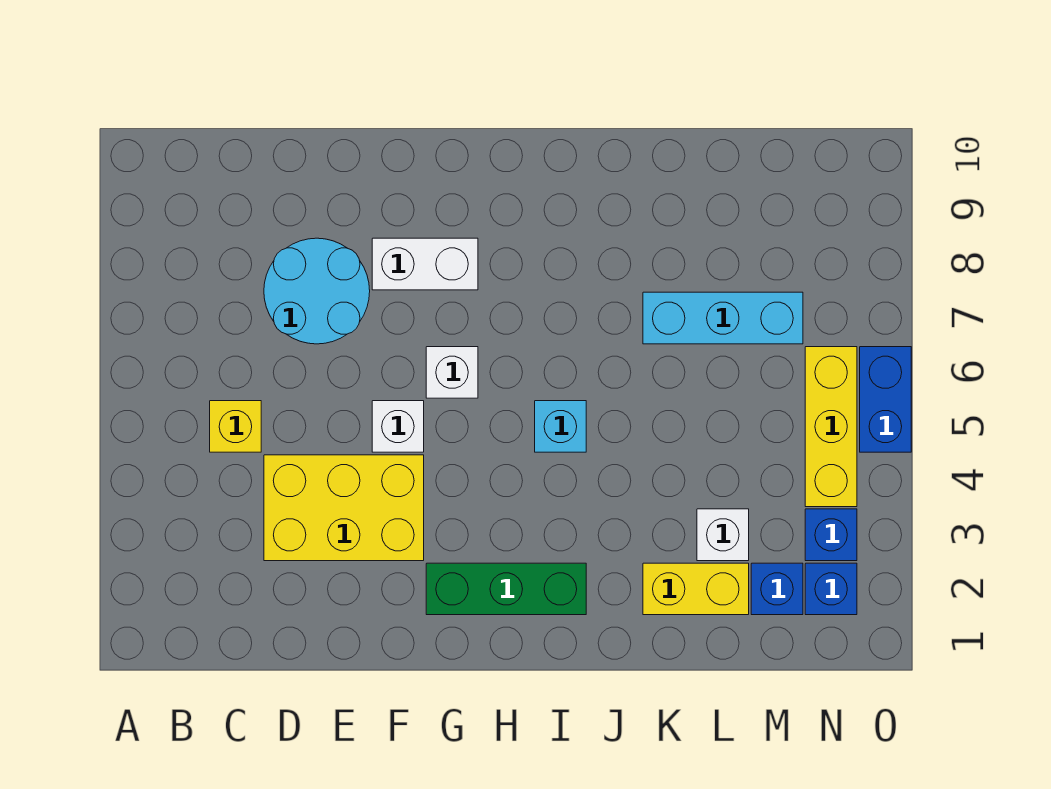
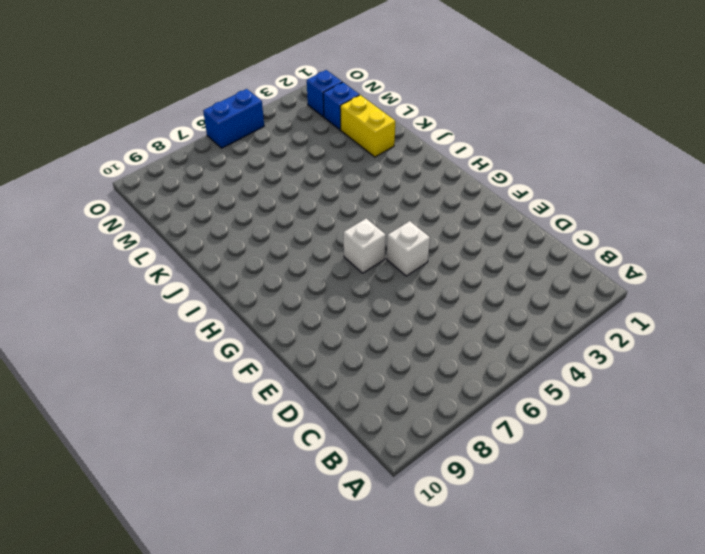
none -> yellow 1x1 brick [210,401,261,452]
none -> yellow 2x3 brick [264,455,424,561]
none -> cyan 2x2 round brick [264,238,370,344]

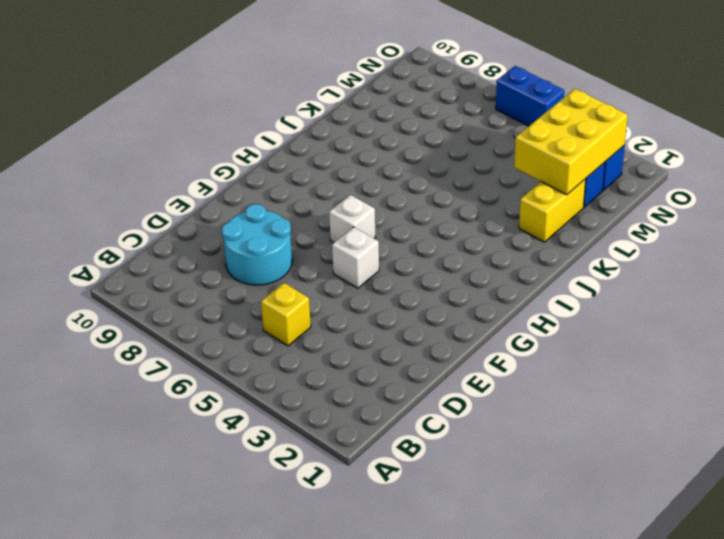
yellow 2x3 brick [514,89,628,195] -> yellow 2x3 brick moved to [264,455,424,561]
none -> white 1x2 brick [372,238,478,290]
none -> green 1x3 brick [426,563,586,615]
none -> cyan 1x1 brick [535,401,586,452]

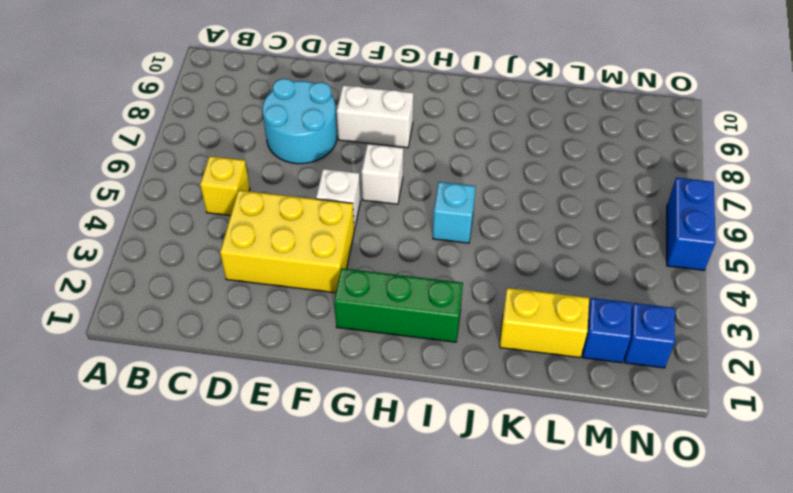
none -> cyan 1x3 brick [643,292,803,344]
none -> white 1x1 brick [697,509,749,561]
none -> blue 1x1 brick [805,509,857,561]

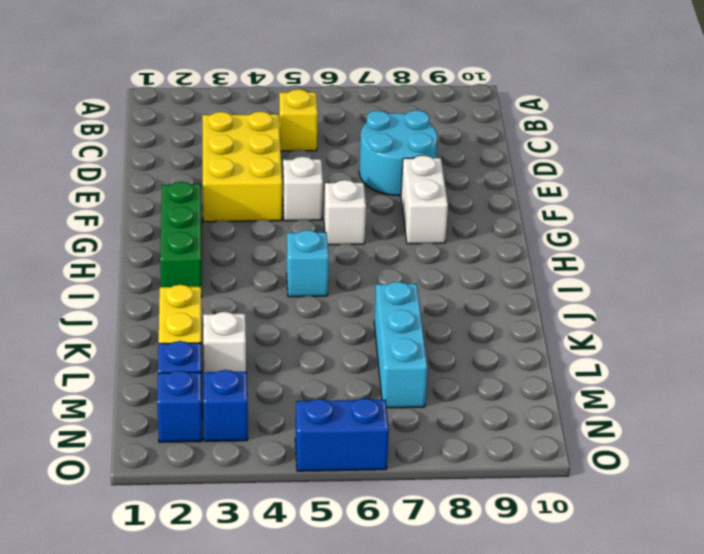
none -> yellow 1x3 brick [805,347,857,507]

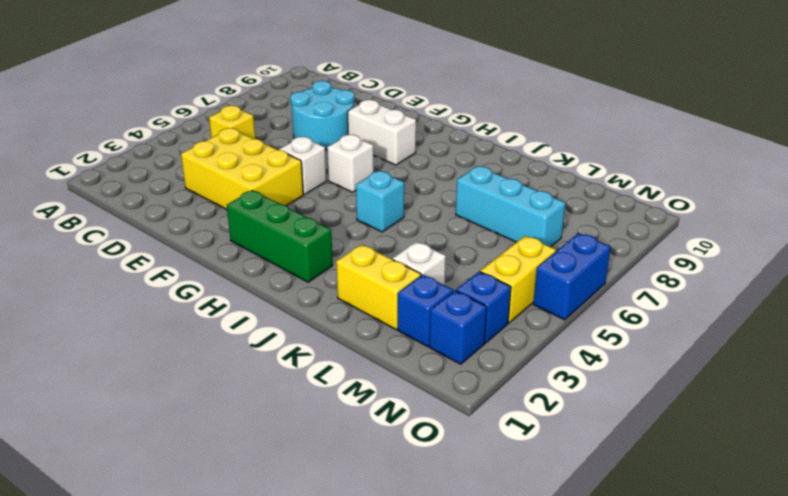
yellow 1x2 brick [480,236,556,323] -> yellow 1x3 brick [805,347,857,507]

